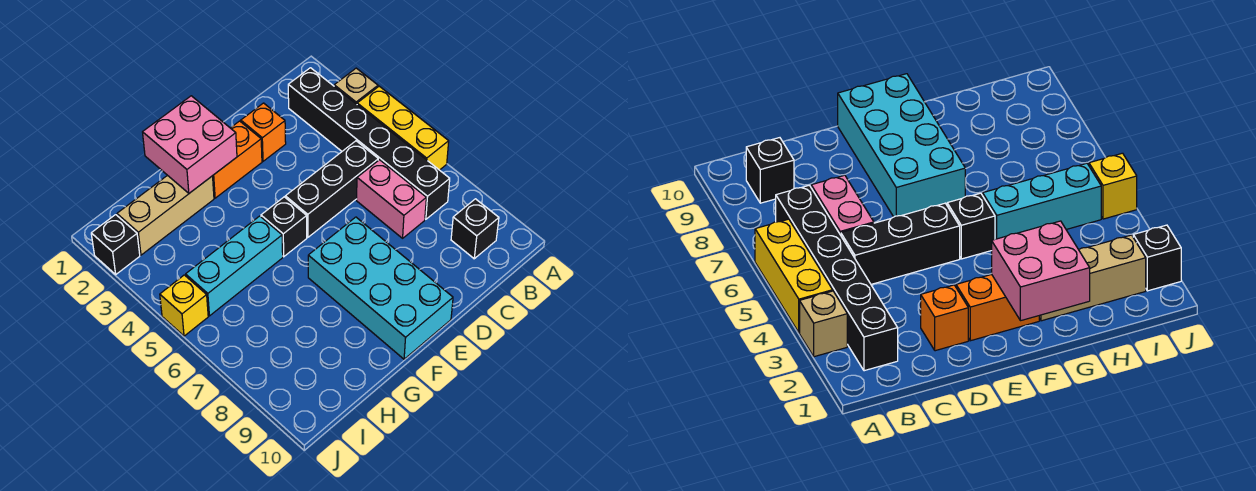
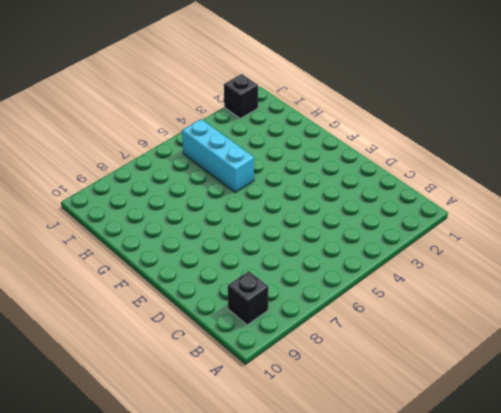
none -> tan 1x1 brick [334,68,378,104]
none -> yellow 1x3 brick [357,86,449,170]
none -> black 1x6 brick [288,68,450,219]

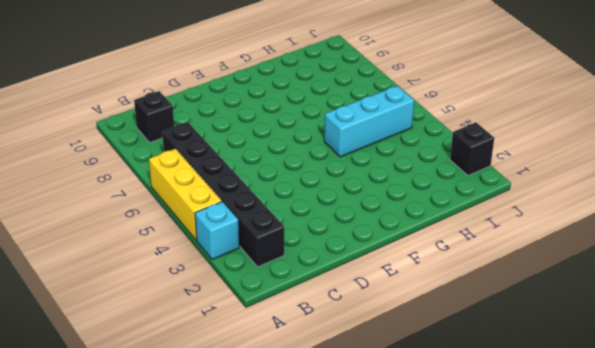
cyan 1x1 brick [195,202,239,260] -> tan 1x1 brick [334,68,378,104]
none -> black 1x3 brick [285,141,378,237]
none -> pink 1x2 brick [356,160,426,238]
none -> orange 1x1 brick [241,103,286,161]

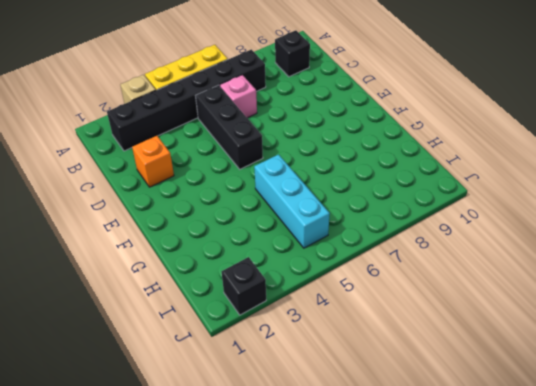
pink 1x1 brick [220,75,257,118] -> pink 1x2 brick [356,160,426,238]
none -> orange 1x2 brick [213,121,262,198]
none -> cyan 2x4 brick [308,217,453,359]
none -> black 1x1 brick [261,197,307,257]

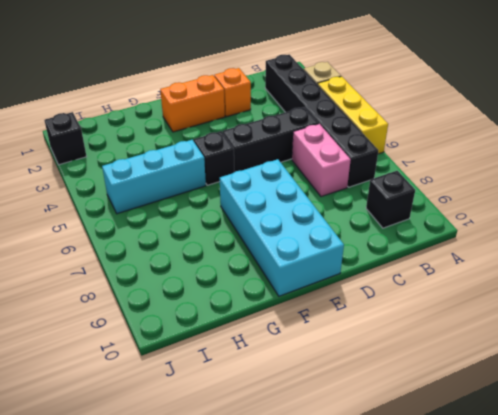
none -> tan 1x3 brick [117,175,214,255]
none -> yellow 1x1 brick [160,275,208,336]
none -> pink 2x2 brick [143,96,237,193]

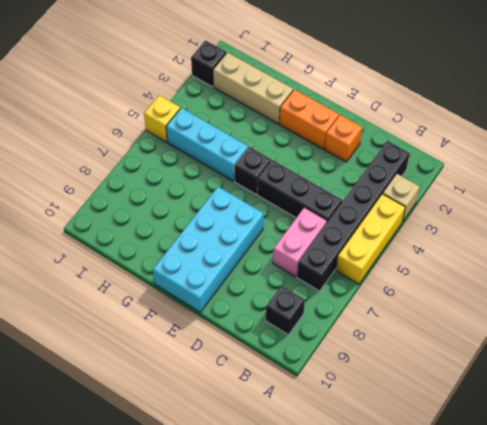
none -> pink 2x2 brick [143,96,237,193]

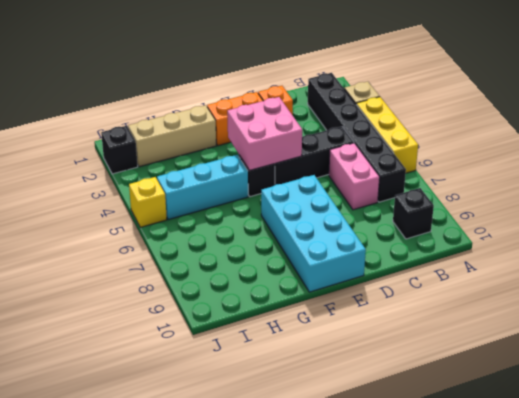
pink 2x2 brick [227,97,302,171] -> pink 2x2 brick moved to [143,96,237,193]

